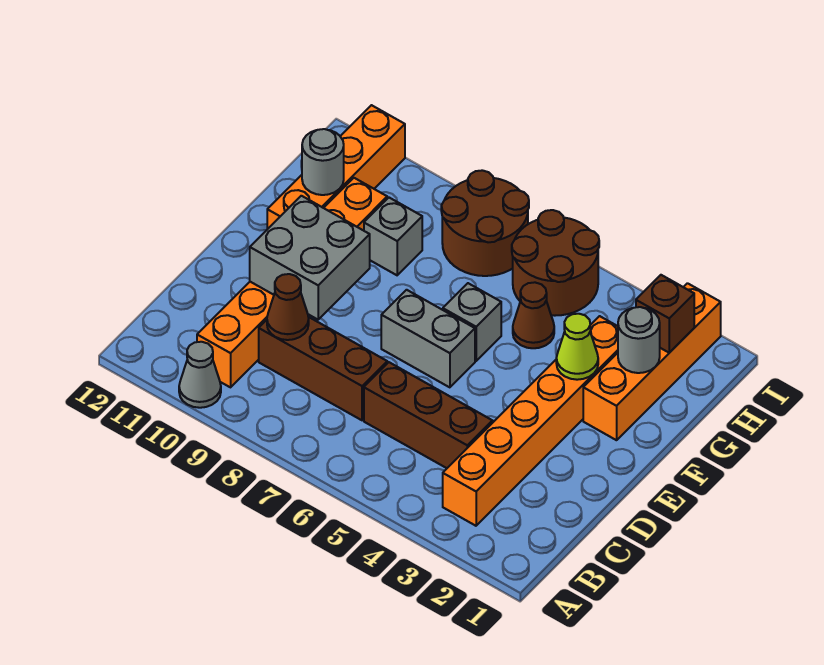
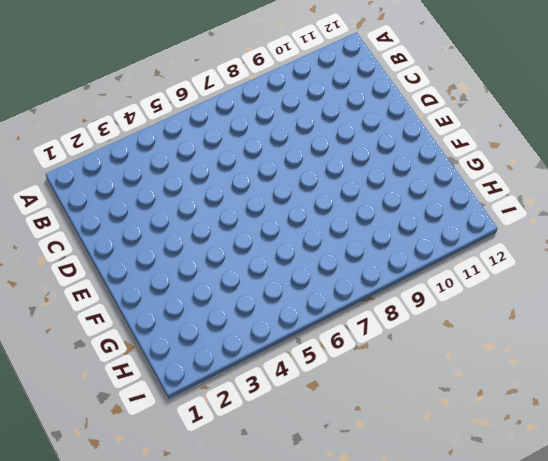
none -> grey 1x1 cone [179,342,221,408]
none -> orange 1x6 brick [443,316,618,526]
none -> orange 1x6 brick [197,178,387,387]

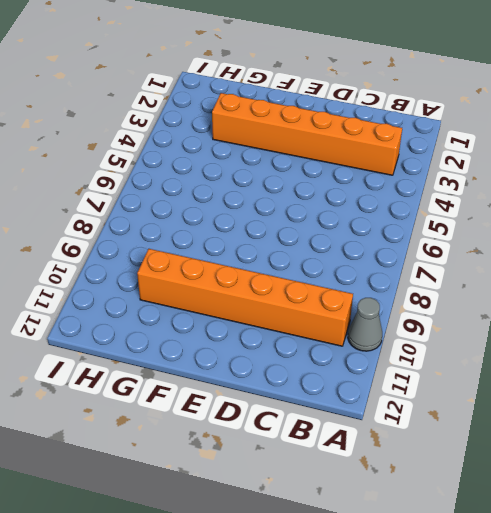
none -> brown 1x3 brick [364,362,493,468]
none -> brown 1x3 brick [259,317,387,420]
none -> grey 1x2 brick [381,290,475,387]

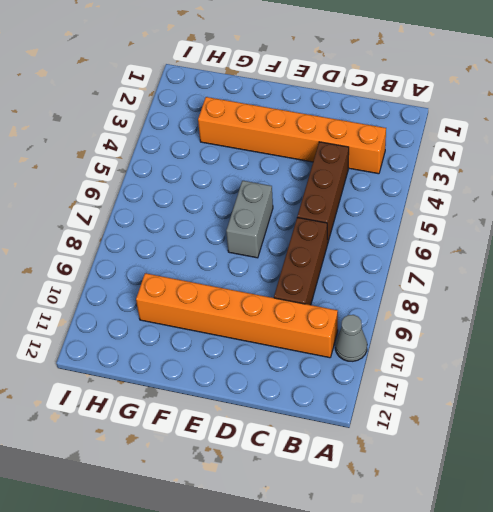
none -> orange 1x4 brick [583,283,721,440]
none -> grey 1x1 brick [443,283,501,361]
none -> orange 1x4 brick [267,105,405,229]

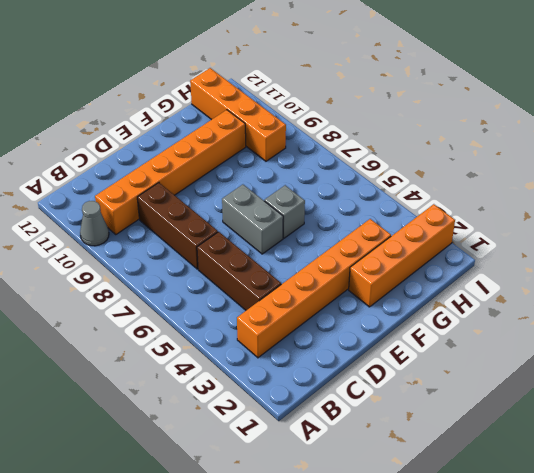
orange 1x4 brick [190,68,286,161] -> orange 1x4 brick turned to [267,105,405,229]
none -> brown 1x1 cone [513,282,554,348]
none -> grey 1x1 brick [364,198,422,275]
none -> brown 2x2 round brick [512,210,599,316]

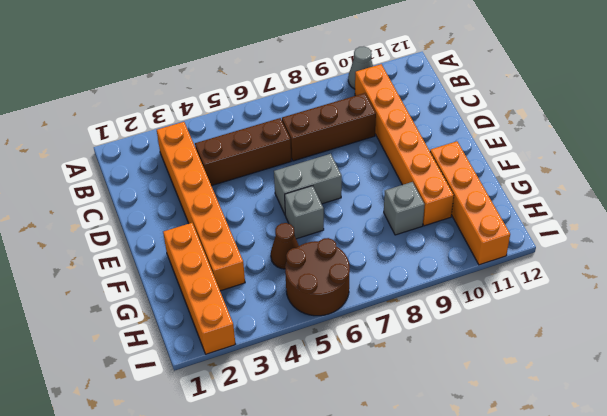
none -> brown 2x2 round brick [441,170,529,276]
none -> brown 1x1 cone [267,274,309,340]
none -> grey 2x2 brick [250,196,370,320]

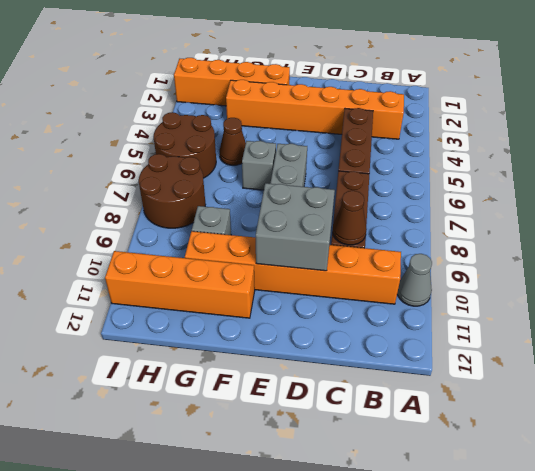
none -> lime 1x1 cone [556,314,598,380]
none -> grey 1x1 round brick [618,307,660,373]
none -> grey 1x1 round brick [302,129,344,195]

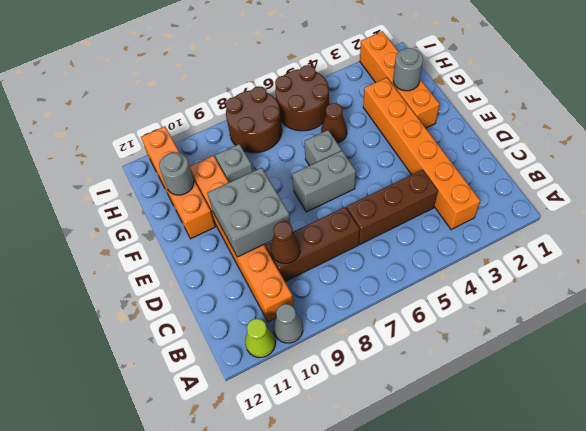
lime 1x1 cone [245,319,275,358] -> lime 1x1 cone moved to [556,314,598,380]
none -> brown 1x1 brick [636,275,694,353]

